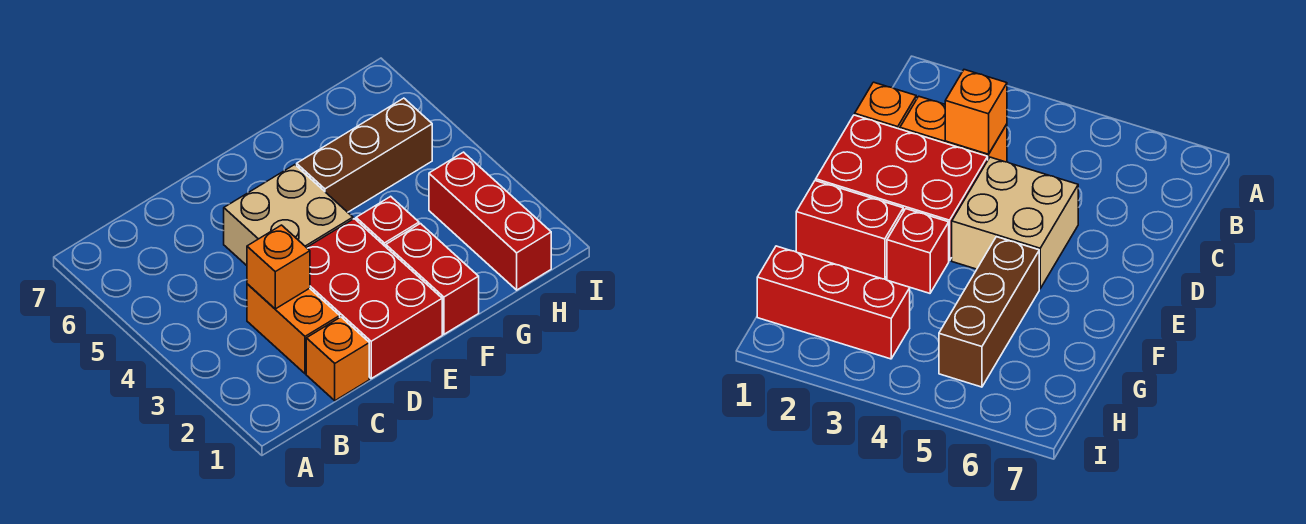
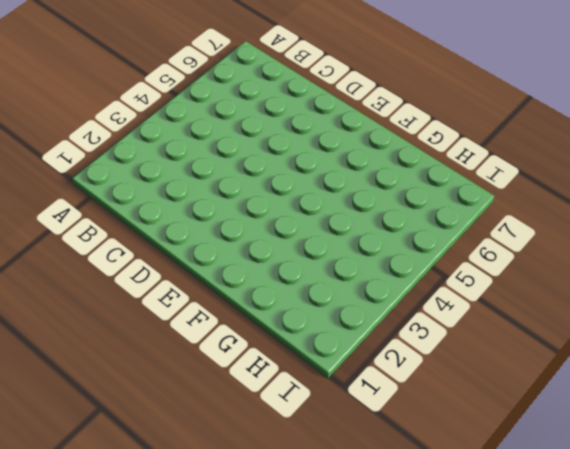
none -> orange 1x1 brick [306,317,369,401]
none -> orange 1x2 brick [247,284,340,374]

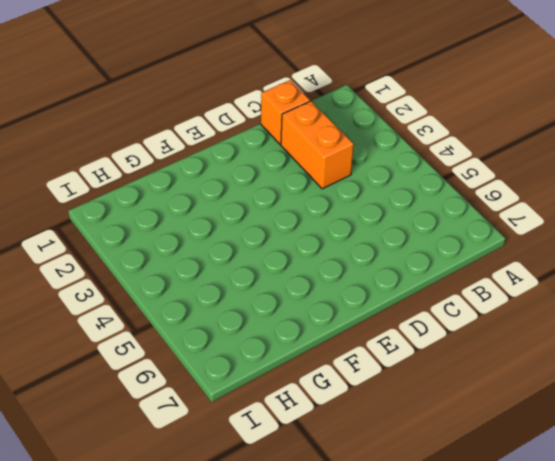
none -> red 2x3 brick [307,219,442,378]
none -> tan 2x2 brick [224,165,353,266]

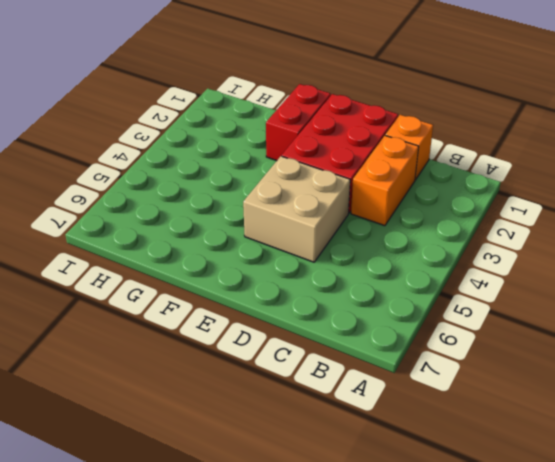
none -> red 1x1 brick [356,196,419,247]
none -> brown 1x3 brick [297,98,432,212]

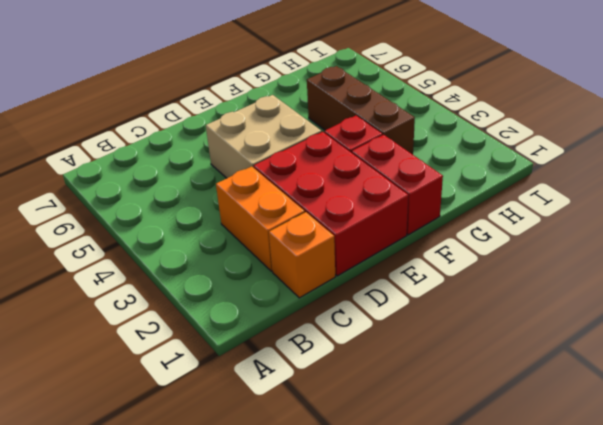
brown 1x3 brick [307,66,415,155] -> brown 1x3 brick turned to [297,98,432,212]
none -> red 1x3 brick [429,152,551,290]
none -> orange 1x1 brick [247,225,310,309]

